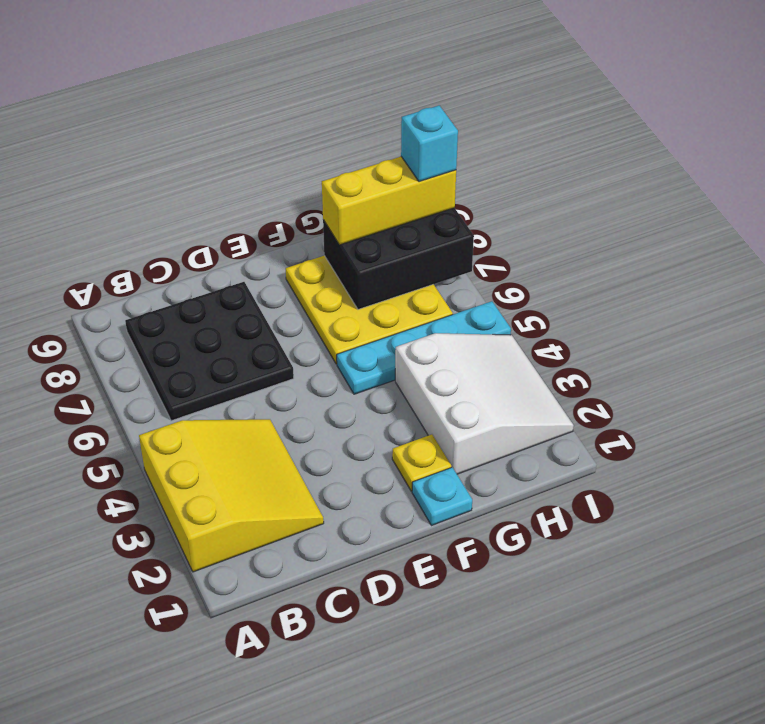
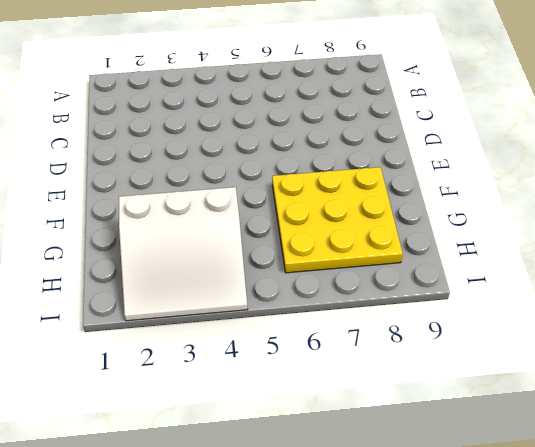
none -> yellow 3x3 slope [139,419,324,572]
none -> black 3x3 plate [125,282,294,421]

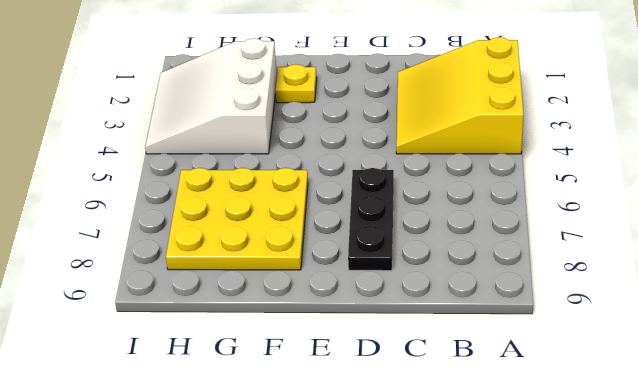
black 1x3 plate [348,168,394,271] -> black 3x3 plate [125,282,294,421]
none -> cyan 1x1 plate [412,467,472,526]
none -> cyan 1x4 plate [337,301,511,394]

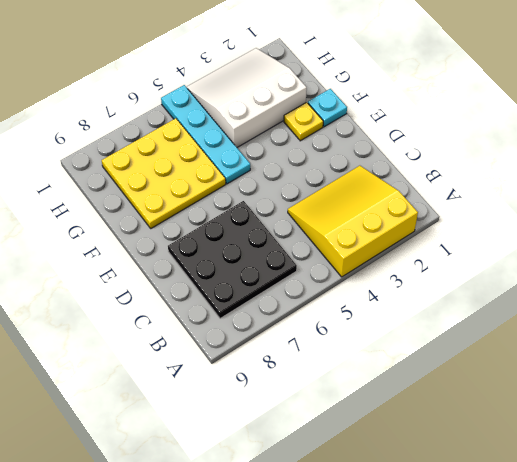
none -> black 2x3 brick [323,208,474,309]
none -> yellow 1x3 brick [322,157,456,245]

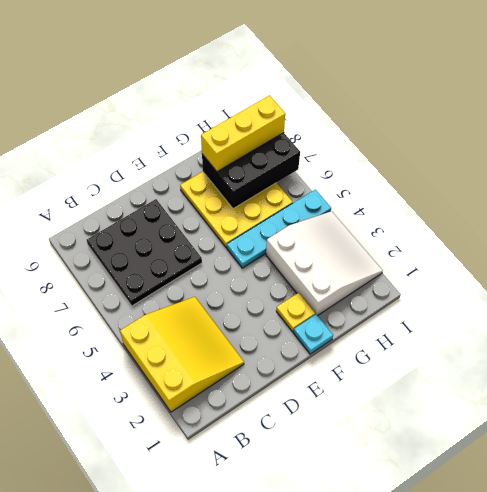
none -> cyan 1x1 brick [401,105,458,182]

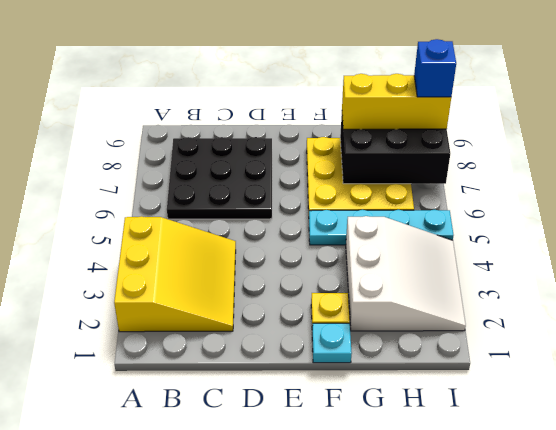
blue 1x1 brick [414,39,456,97] -> cyan 1x1 brick [401,105,458,182]

